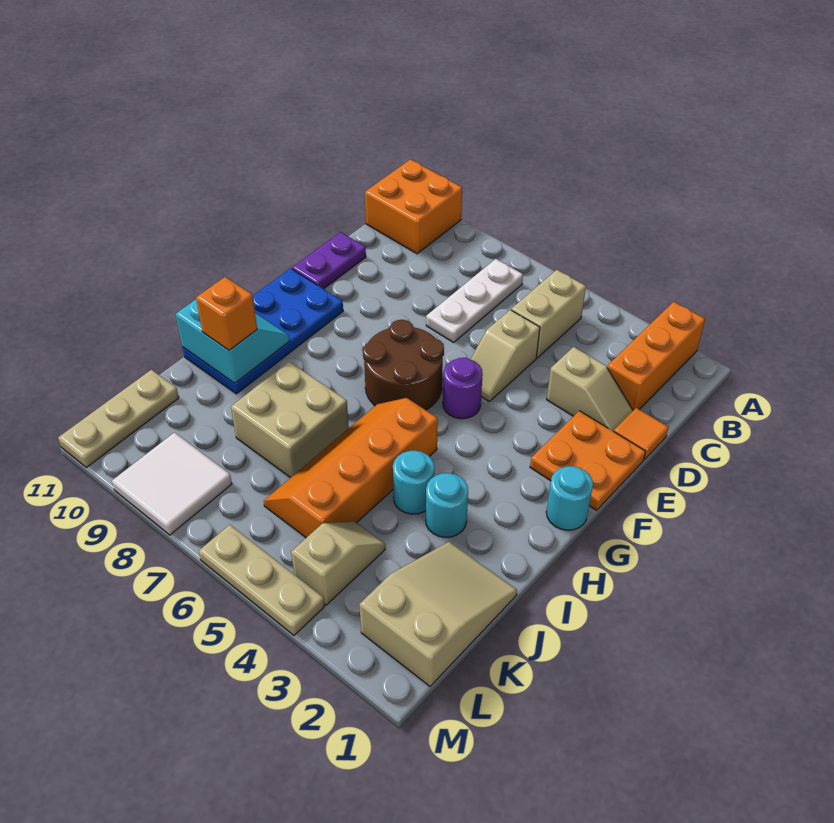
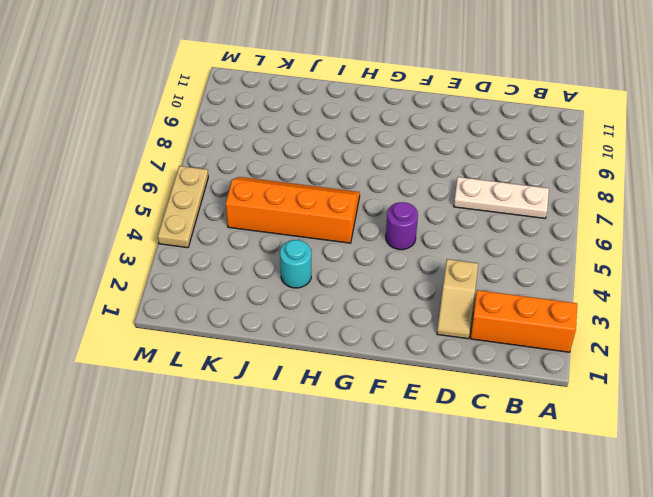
none -> orange 2x2 brick [365,159,462,254]
none -> tan 1x2 brick [511,270,586,358]
none -> orange 1x1 tile [614,408,668,460]

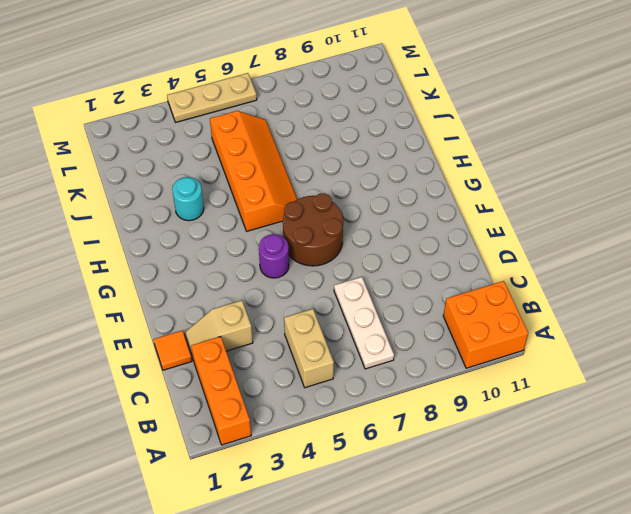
none -> tan 1x2 slope [471,310,540,401]
none -> purple 1x2 plate [292,232,366,289]
none -> orange 2x2 plate [530,411,646,510]

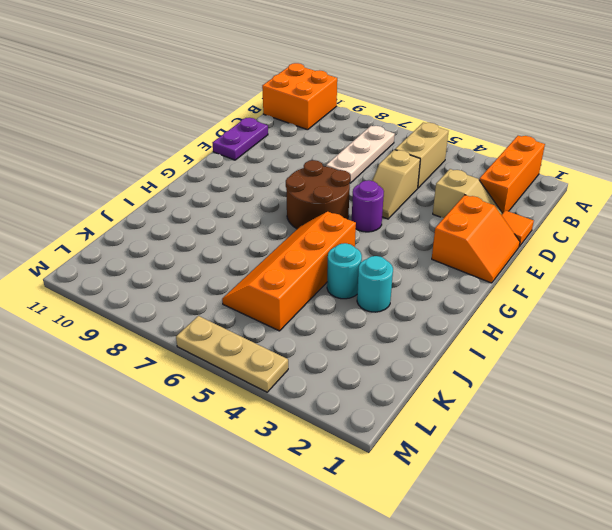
orange 2x2 slope [432,195,520,283] -> orange 2x2 plate [530,411,646,510]
none -> blue 2x4 plate [183,268,343,394]
none -> cyan 1x1 round brick [546,466,593,530]
none -> tan 2x2 brick [231,361,349,478]

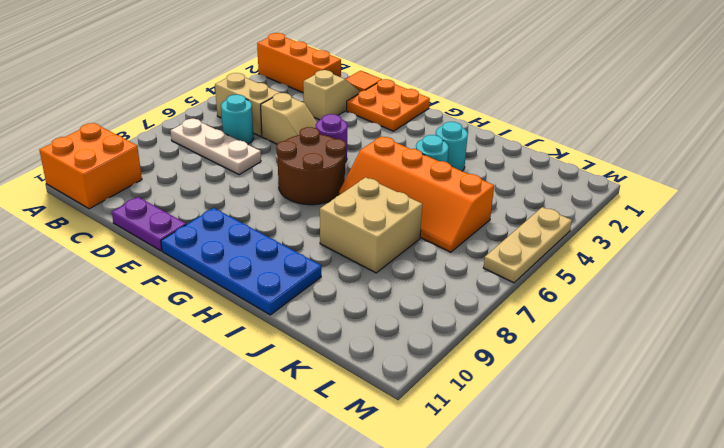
cyan 1x1 round brick [221,95,254,144] -> cyan 1x1 round brick moved to [546,466,593,530]
none -> tan 2x3 slope [359,542,517,686]
none -> tan 1x2 slope [291,522,385,605]
none -> tan 1x3 plate [58,370,179,467]

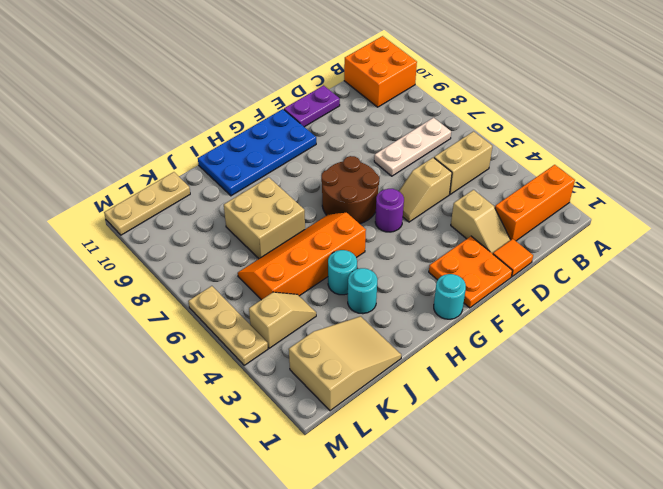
none -> white 2x2 tile [112,433,232,535]
none -> cyan 2x2 slope [176,300,290,383]
none -> orange 1x1 brick [196,277,257,350]

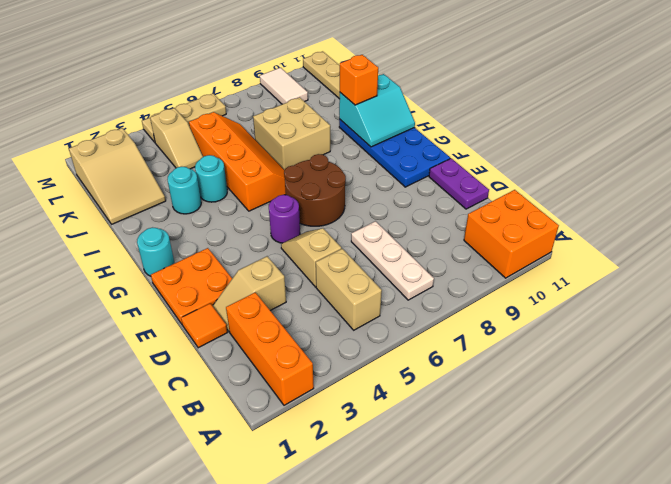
white 1x2 tile [260,68,308,104] -> white 2x2 tile [112,433,232,535]

